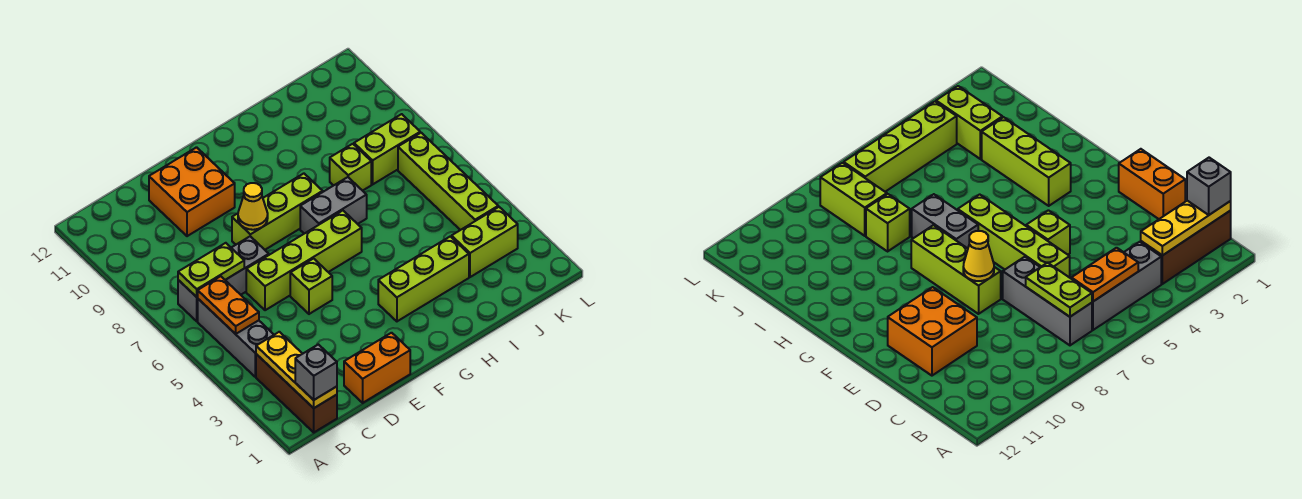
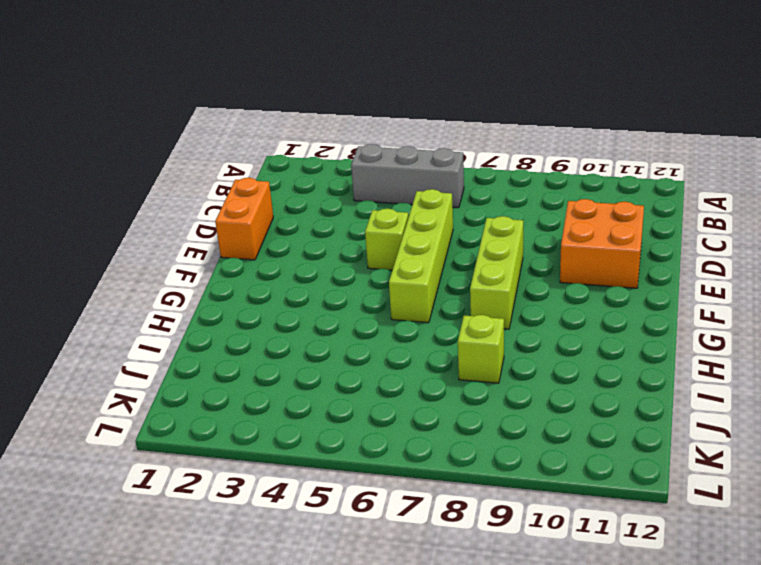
none -> brown 1x3 brick [256,354,337,432]
none -> grey 1x3 brick [178,236,269,321]
none -> lime 1x3 brick [378,236,469,321]

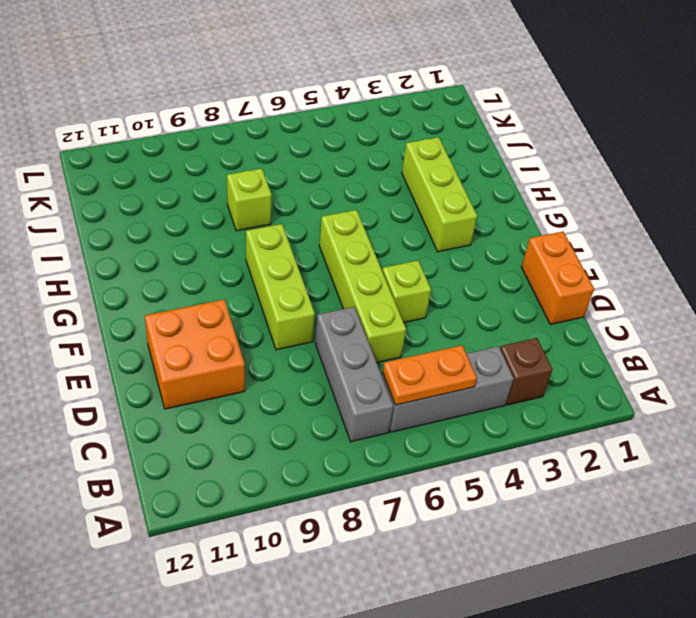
brown 1x1 brick [500,338,552,405] -> brown 1x3 brick [256,354,337,432]
none -> grey 1x2 brick [300,177,367,234]
none -> lime 1x2 brick [452,207,518,277]
none -> lime 1x2 brick [354,114,420,184]

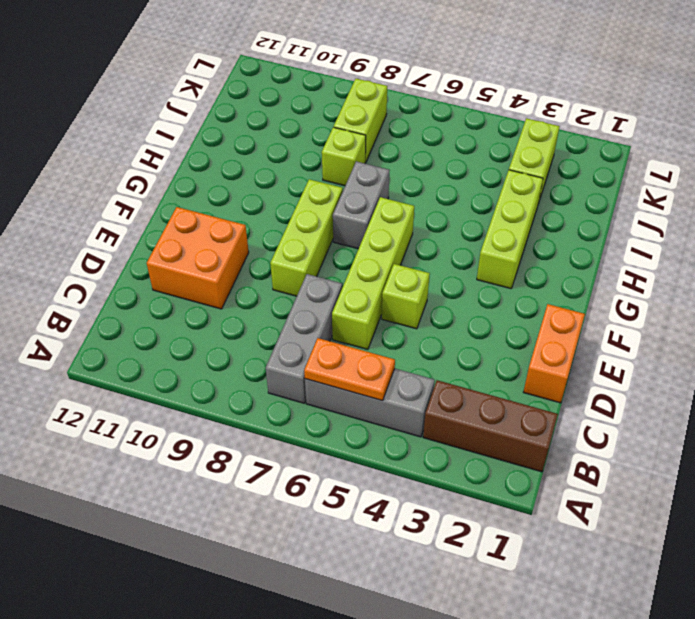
none -> lime 1x4 brick [398,133,498,230]
none -> yellow 1x3 plate [256,332,337,408]
none -> lime 1x2 plate [178,243,244,297]

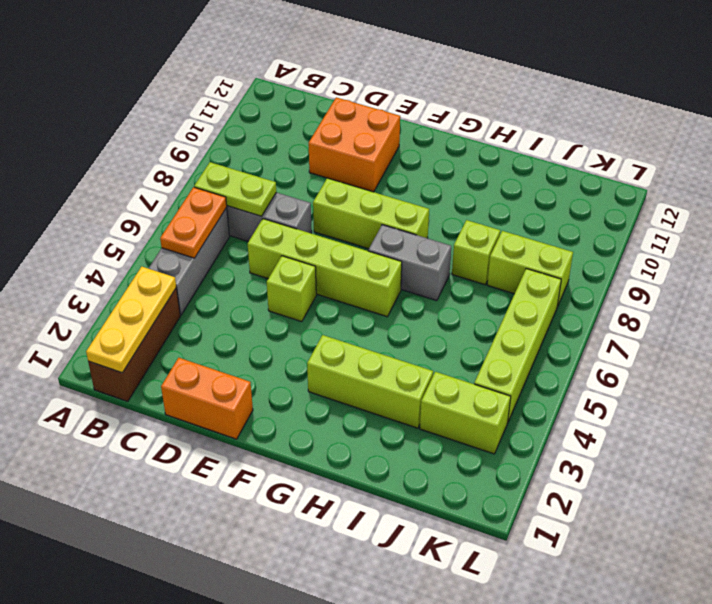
none -> yellow 1x1 cone [238,183,268,230]
none -> grey 1x1 brick [295,344,337,400]

